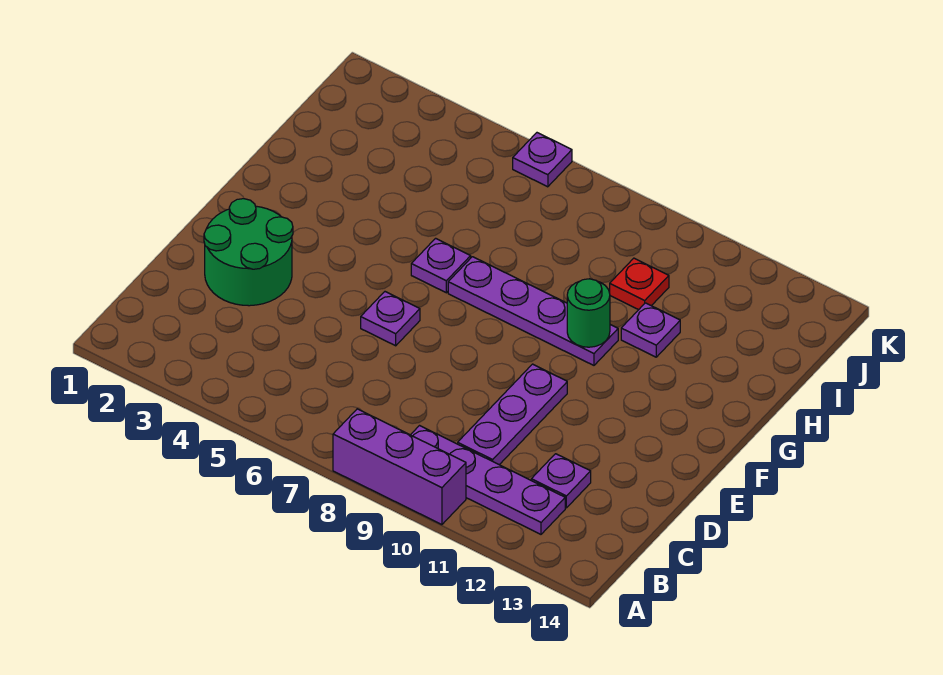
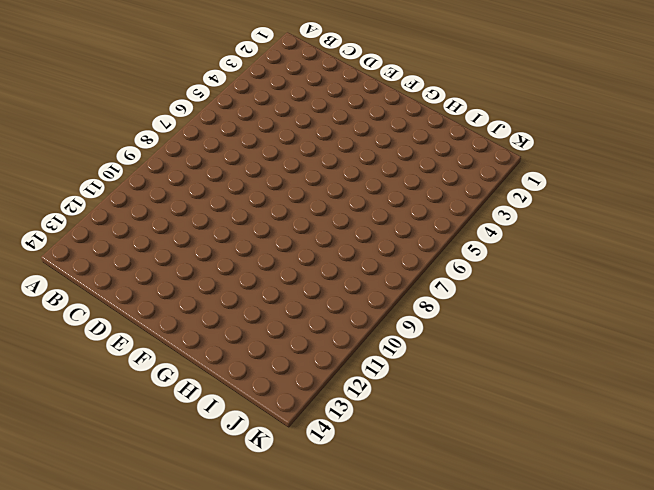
none -> purple 1x3 brick [333,409,466,525]
none -> purple 1x4 plate [411,426,565,534]
none -> purple 1x3 plate [458,364,567,465]

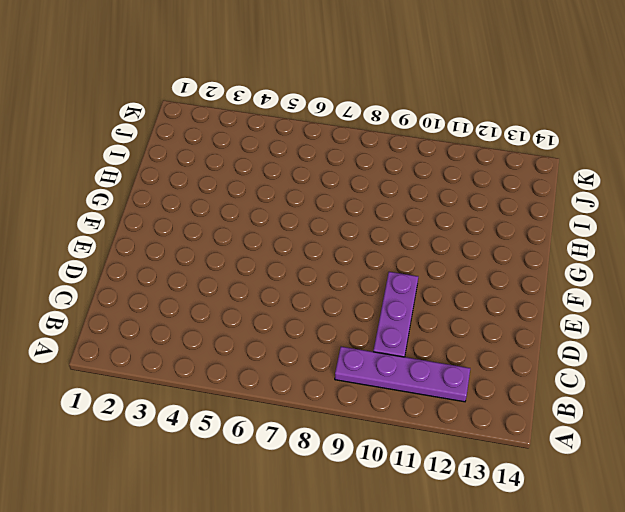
none -> purple 1x3 brick [333,409,466,525]
none -> purple 1x1 plate [531,454,591,508]
none -> green 2x2 round brick [204,199,293,306]

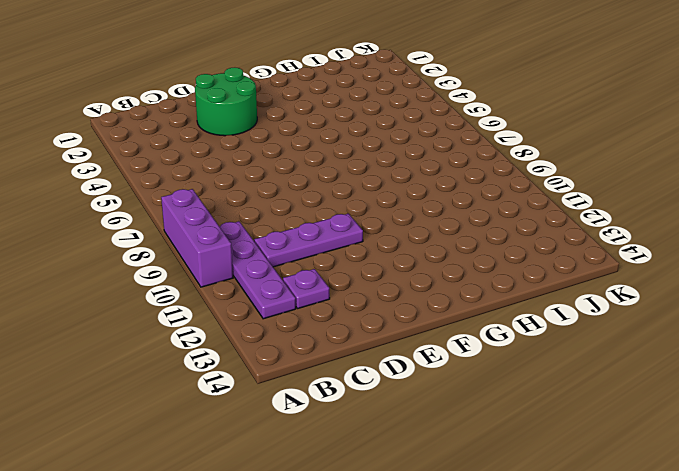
none -> purple 1x1 plate [361,292,420,346]
none -> purple 1x1 plate [411,238,471,293]
none -> purple 1x4 plate [448,257,618,365]

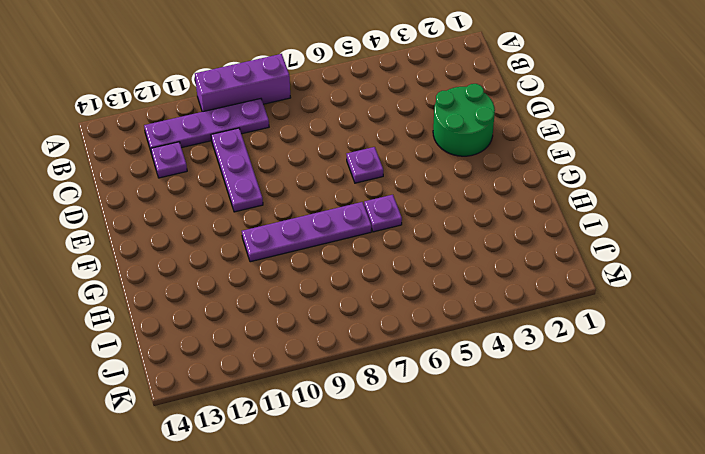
none -> purple 1x1 plate [621,303,680,357]
none -> red 1x1 plate [610,258,669,310]
none -> purple 1x1 plate [513,133,572,187]

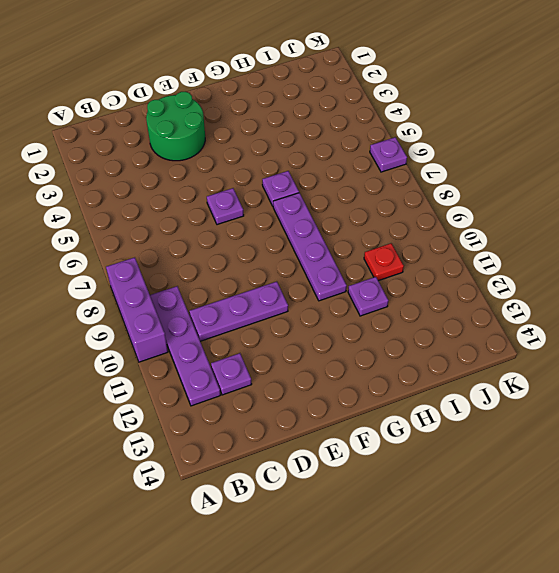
none -> green 1x1 round brick [567,279,610,347]

